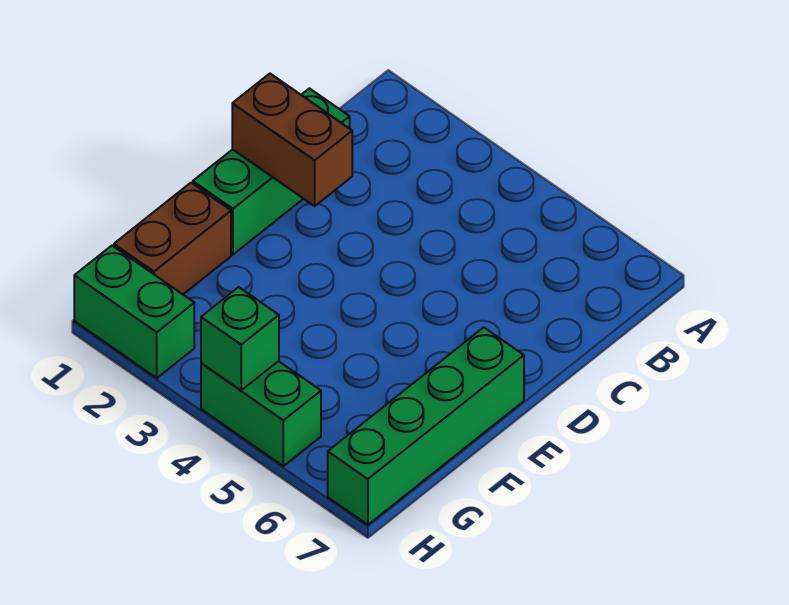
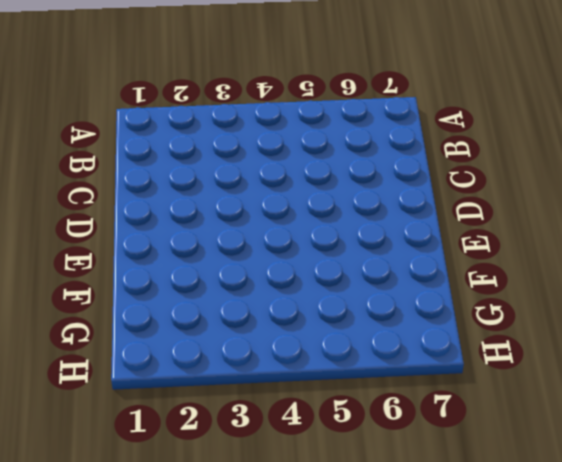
none -> green 1x3 brick [193,88,350,254]
none -> green 1x4 brick [328,327,524,525]

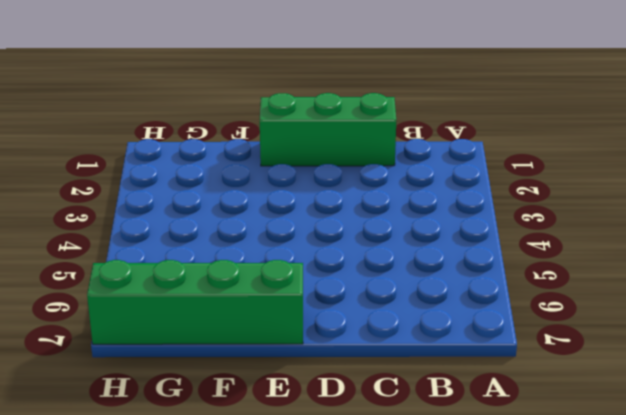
none -> brown 1x2 brick [114,183,231,294]
none -> green 1x2 brick [74,246,194,378]

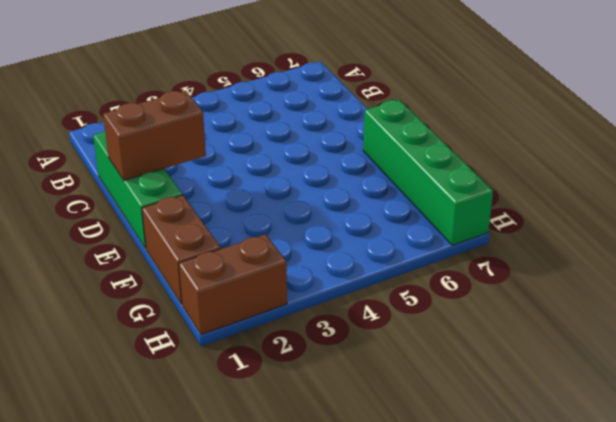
brown 1x2 brick [179,234,287,335] -> green 1x2 brick [74,246,194,378]
none -> green 1x2 brick [201,361,321,466]
none -> green 1x1 brick [201,287,279,390]

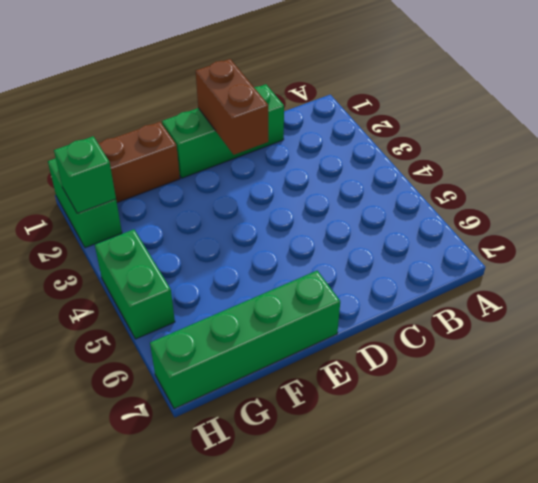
green 1x1 brick [54,136,116,213] -> green 1x1 brick moved to [201,287,279,390]

